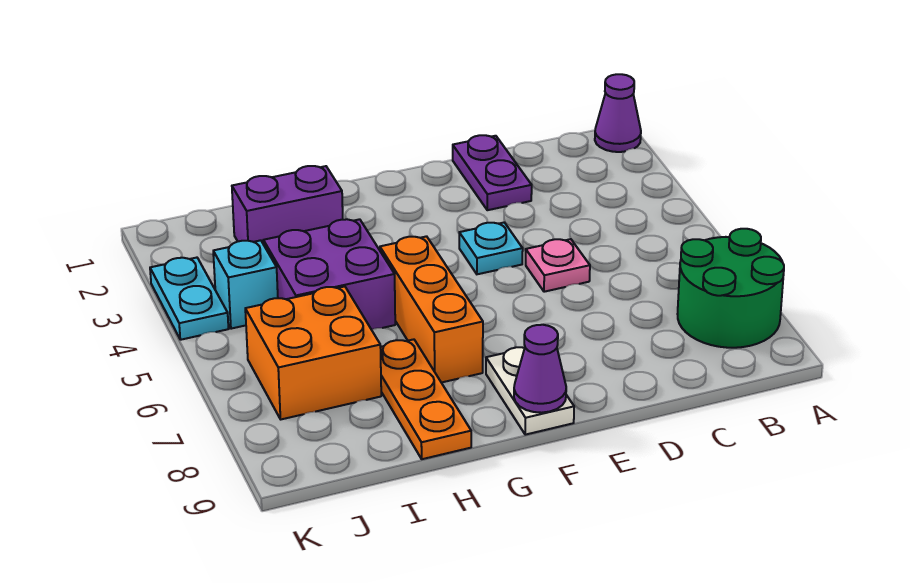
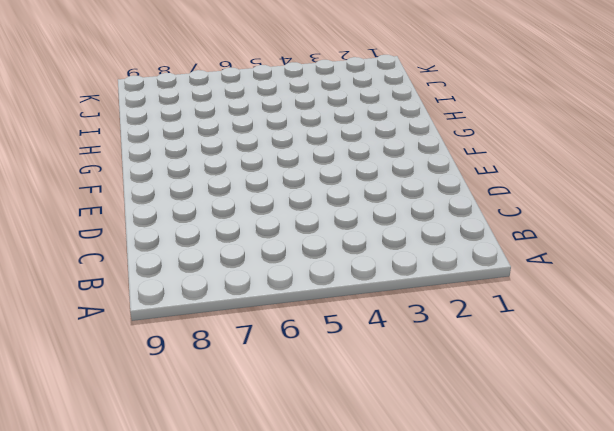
none -> purple 1x1 cone [595,74,641,152]
none -> green 2x2 round brick [678,229,784,348]
none -> purple 1x2 plate [453,135,532,210]

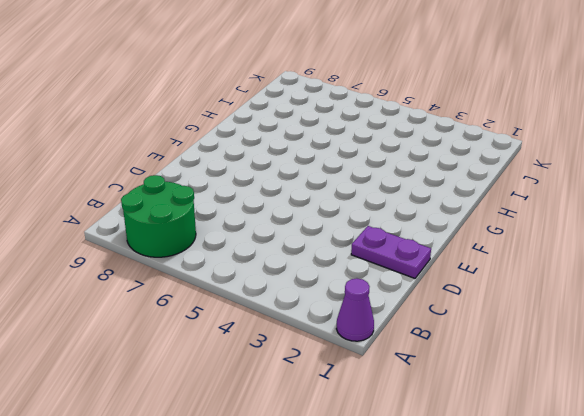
none -> pink 1x1 plate [526,239,590,292]
none -> cyan 1x1 plate [459,223,523,274]
none -> white 1x2 plate [486,347,574,435]

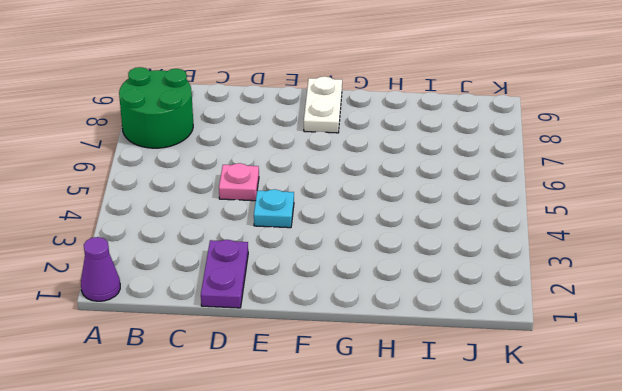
none -> orange 1x3 brick [380,236,483,383]
none -> purple 1x2 brick [232,166,343,244]
none -> purple 2x2 brick [263,219,395,330]

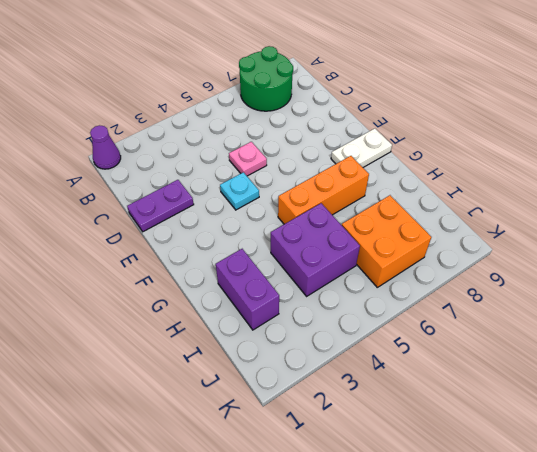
none -> orange 1x3 plate [380,339,471,459]
none -> cyan 1x1 brick [213,240,278,329]
none -> cyan 1x2 plate [150,258,228,340]

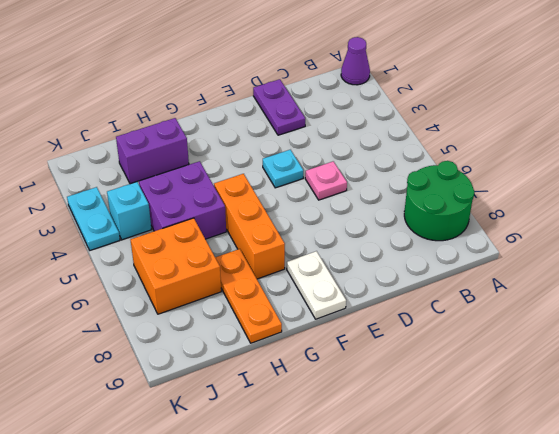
none -> purple 1x1 cone [514,325,566,413]

